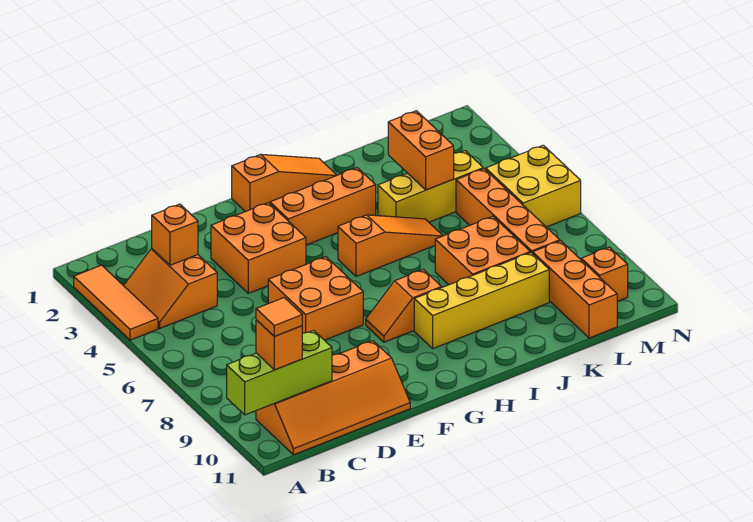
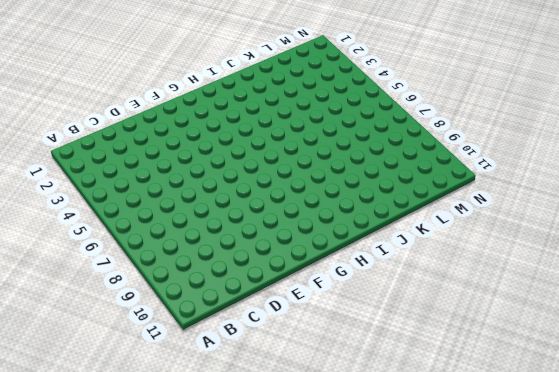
none -> orange 1x3 tile [74,265,158,340]
none -> orange 2x2 slope [124,249,217,328]
none -> orange 2x4 slope [256,341,410,455]

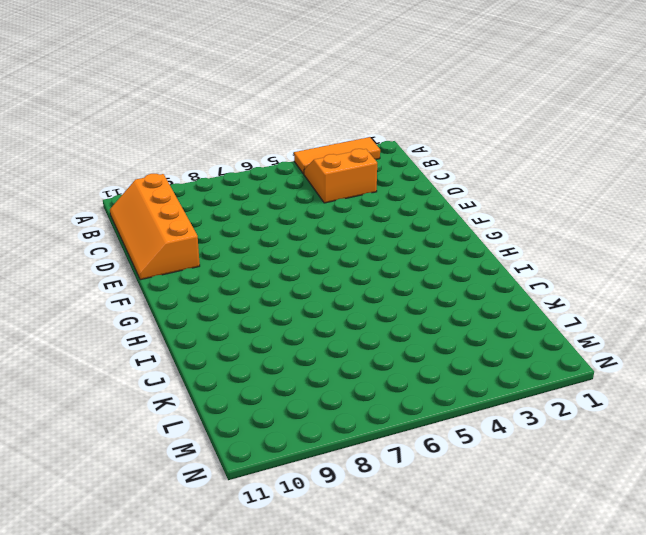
none -> orange 2x2 brick [211,203,306,293]
none -> orange 2x2 brick [268,257,363,340]
none -> orange 1x3 slope [232,154,337,212]

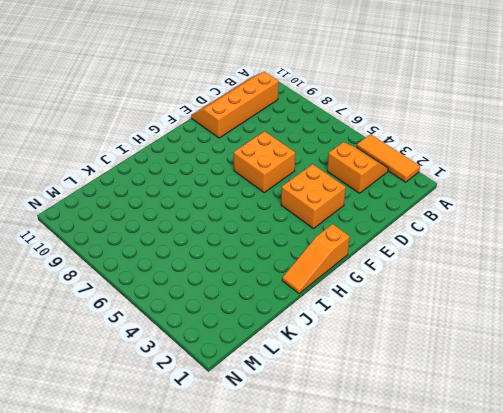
none -> orange 1x3 brick [270,168,376,245]
none -> orange 1x2 slope [366,269,442,342]
none -> orange 1x3 slope [338,215,443,276]

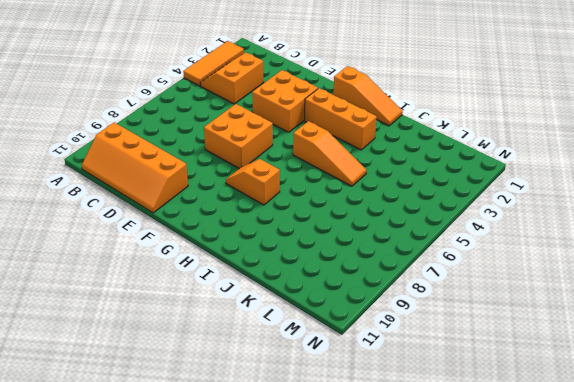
none -> yellow 1x4 brick [414,253,549,348]
none -> yellow 1x3 brick [378,151,483,222]
none -> orange 2x2 brick [435,216,530,285]

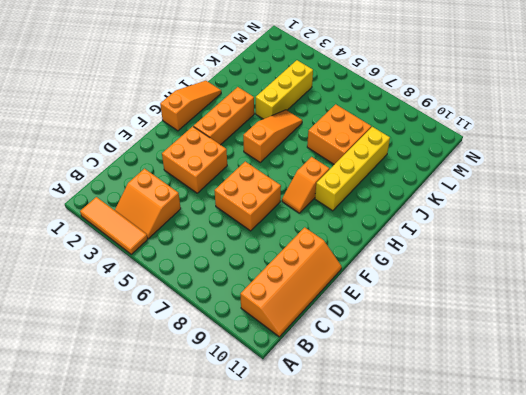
none -> orange 1x4 brick [456,169,560,254]
none -> orange 1x3 brick [533,241,617,338]
none -> yellow 2x2 brick [486,145,581,227]

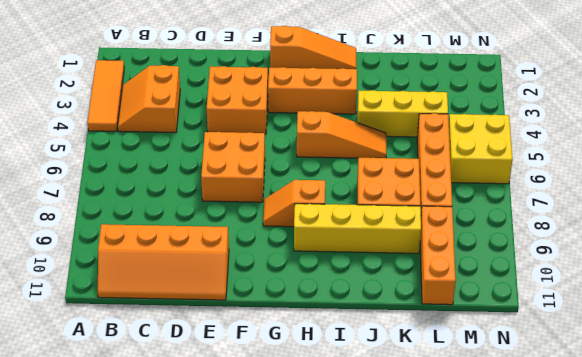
none -> orange 1x1 brick [581,247,628,301]
none -> lime 1x3 brick [227,330,332,415]
none -> orange 1x1 brick [152,204,198,265]

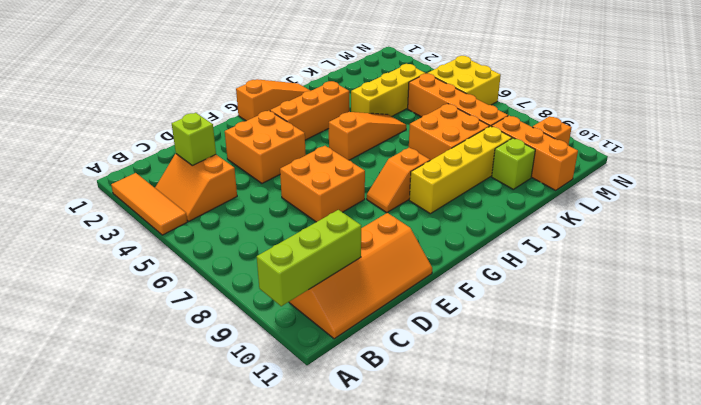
lime 1x1 brick [172,113,216,165] -> orange 1x1 brick [152,204,198,265]
lime 1x1 brick [492,138,535,189] -> none
none -> orange 1x2 brick [388,111,454,190]
none -> orange 1x1 brick [256,320,302,370]
none -> orange 1x1 tile [256,298,302,336]

